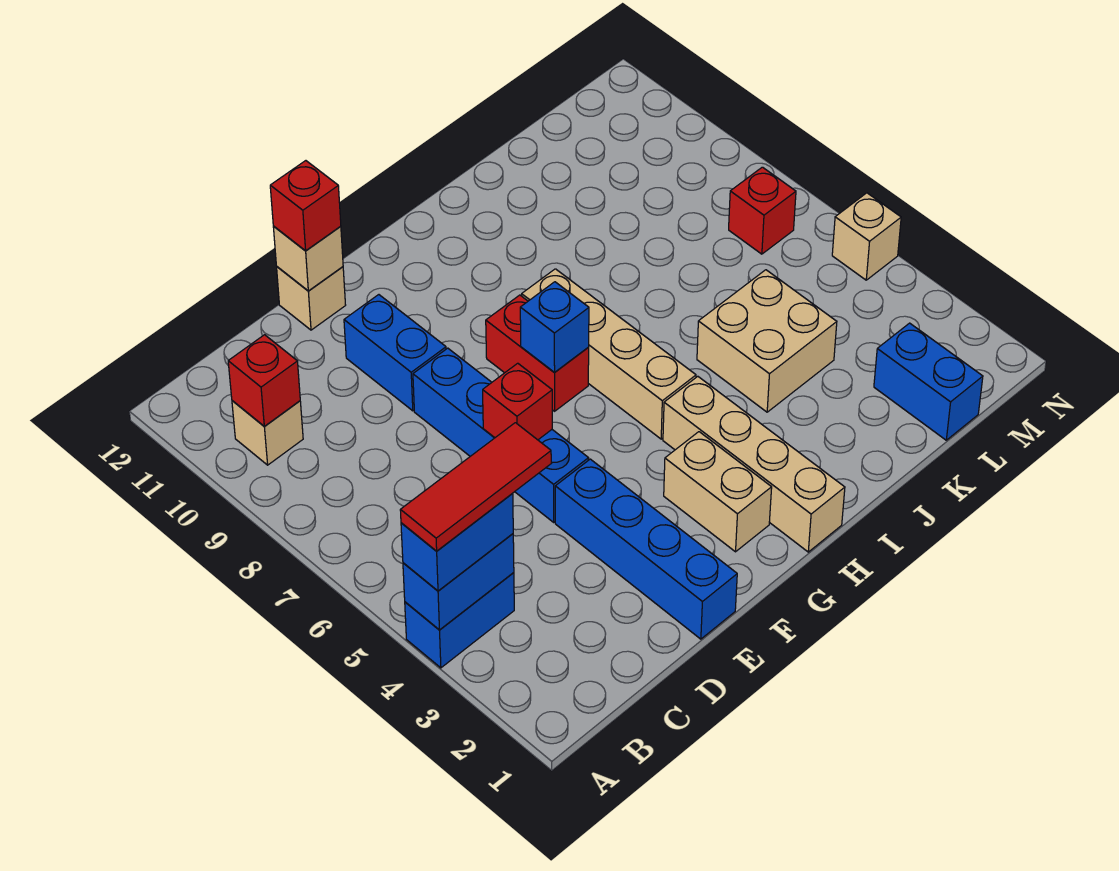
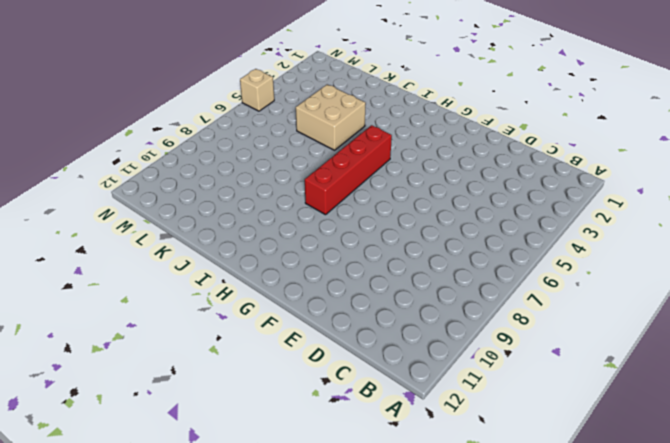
red 1x4 brick [305,125,392,215] -> tan 1x4 brick [522,269,696,439]
none -> blue 1x2 brick [405,573,514,668]
none -> tan 1x1 brick [232,401,303,465]
none -> blue 1x4 brick [555,459,737,639]

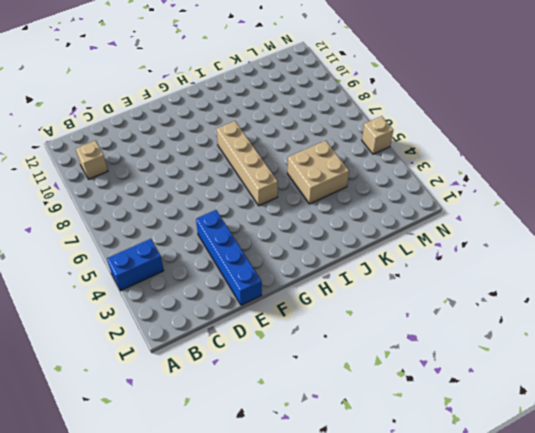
none -> blue 1x4 brick [413,348,589,522]
none -> blue 1x2 brick [344,295,446,411]
none -> tan 1x1 brick [277,267,346,330]

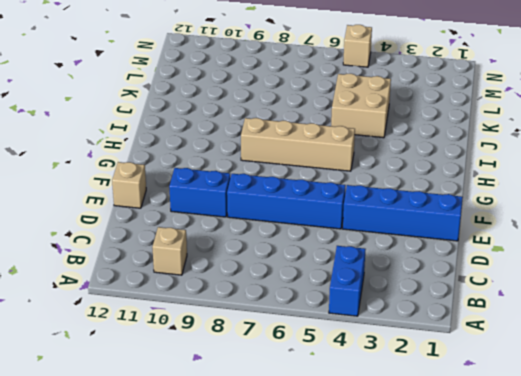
none -> tan 1x2 brick [664,432,772,552]
none -> red 1x2 brick [486,295,589,411]
none -> tan 1x4 brick [663,376,845,552]

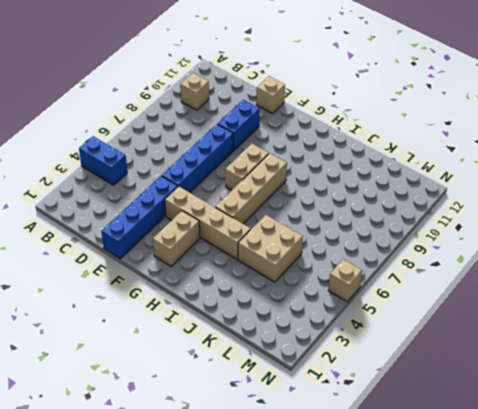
tan 1x4 brick [165,186,251,259] -> tan 1x4 brick turned to [663,376,845,552]
tan 1x2 brick [225,144,269,190] -> red 1x2 brick [486,295,589,411]
none -> blue 1x2 brick [874,323,983,440]
none -> red 1x1 brick [729,167,796,254]
none -> blue 1x2 brick [403,534,514,630]

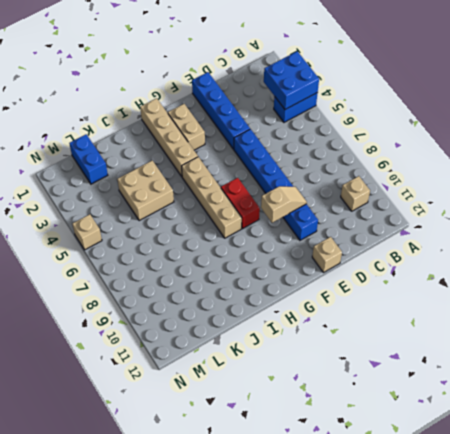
blue 2x2 brick [264,51,319,109] -> blue 1x2 brick [403,534,514,630]
tan 1x2 slope [261,186,307,223] -> none
none -> red 1x1 brick [729,167,796,254]
none -> red 1x1 brick [228,335,300,426]
none -> red 1x1 brick [483,363,552,440]

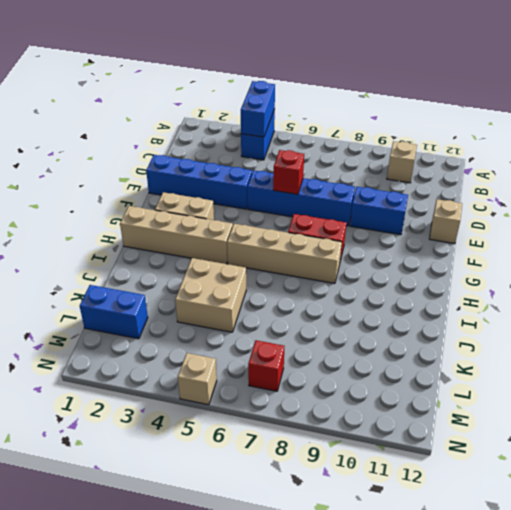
none -> red 1x1 brick [228,335,300,426]
none -> tan 1x1 brick [273,226,343,291]
none -> blue 1x1 brick [520,282,589,373]

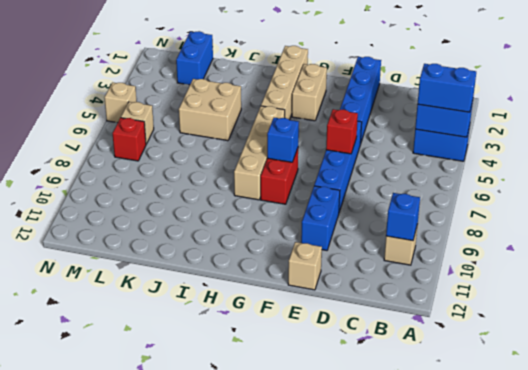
blue 1x1 brick [386,193,420,241] -> red 1x1 brick [228,335,300,426]
tan 1x1 brick [121,102,154,144] -> tan 1x1 brick moved to [273,226,343,291]
none -> red 1x1 brick [270,161,341,251]
none -> red 1x3 tile [400,423,551,551]

